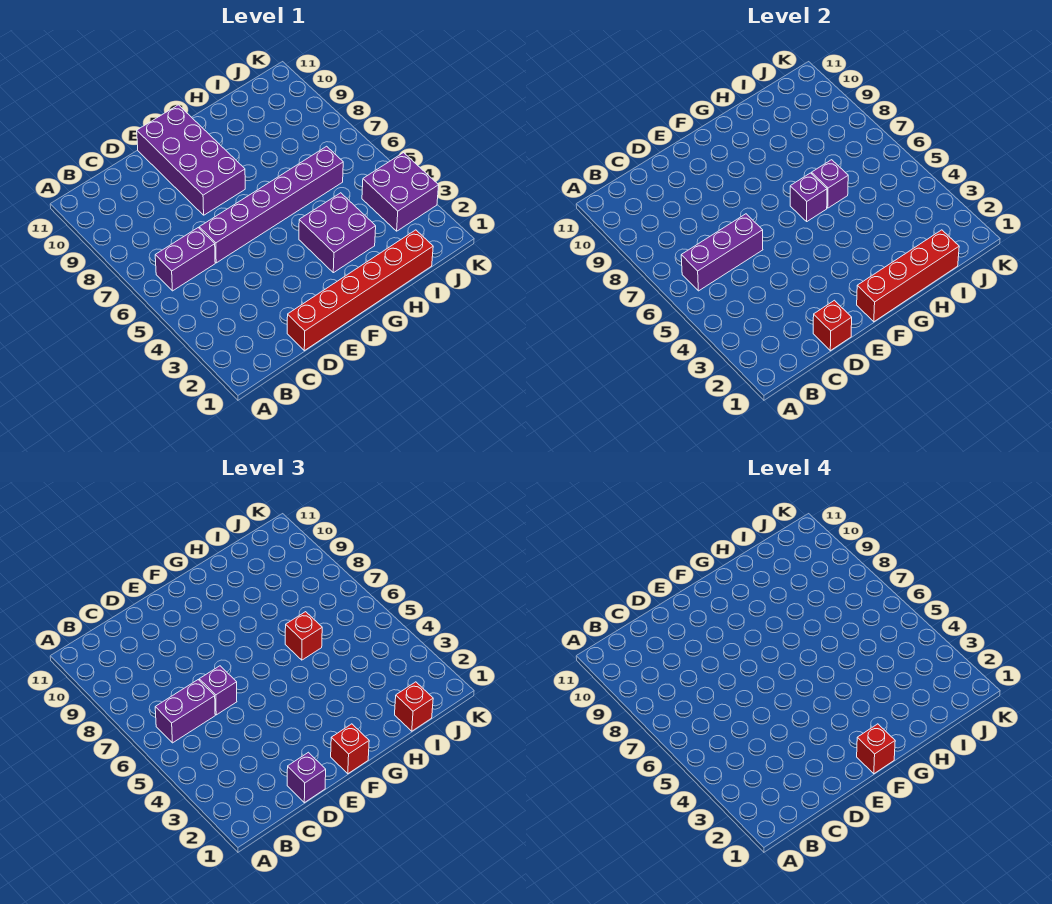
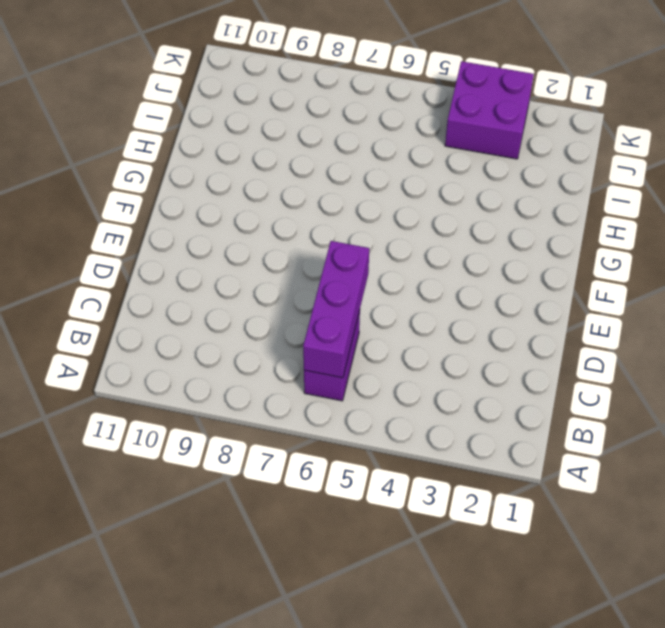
none -> red 1x6 brick [287,230,433,351]
none -> purple 1x6 brick [199,146,343,263]
none -> purple 2x4 brick [137,105,245,215]

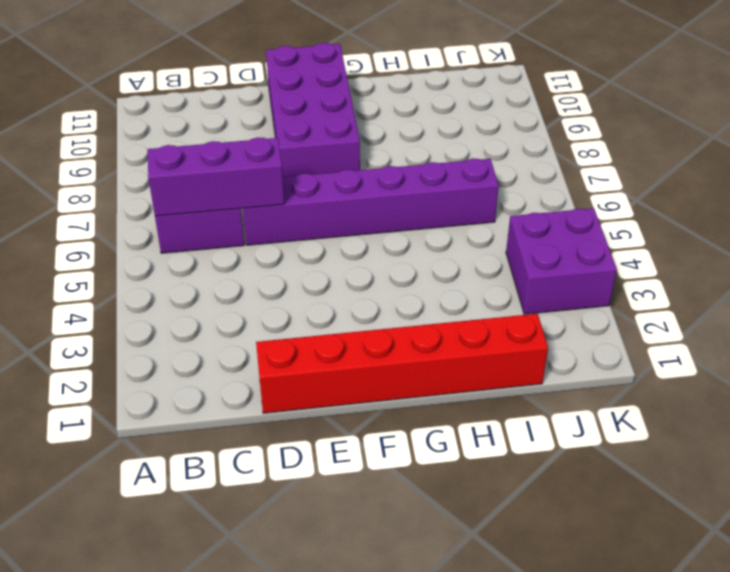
none -> purple 2x2 brick [299,193,376,273]
none -> red 1x1 brick [813,300,852,351]
none -> red 1x4 brick [857,230,959,322]

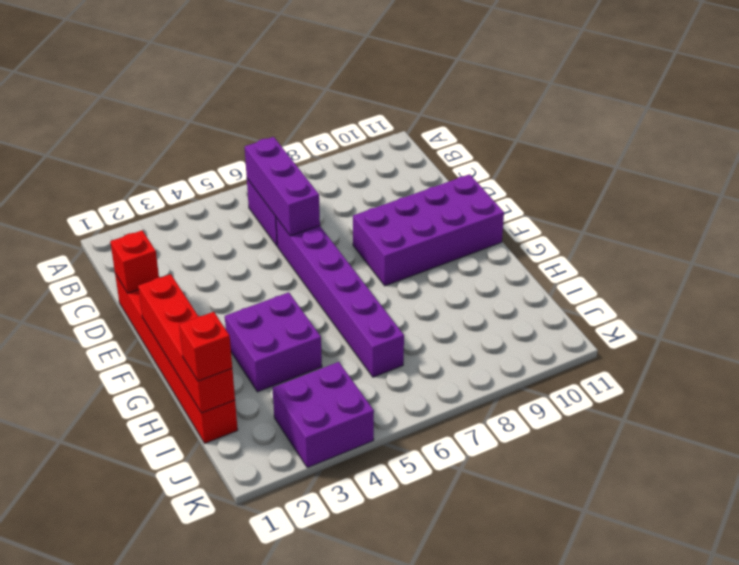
none -> purple 1x1 brick [790,173,827,221]
none -> purple 1x1 brick [812,160,848,208]
none -> purple 1x2 brick [155,680,215,743]

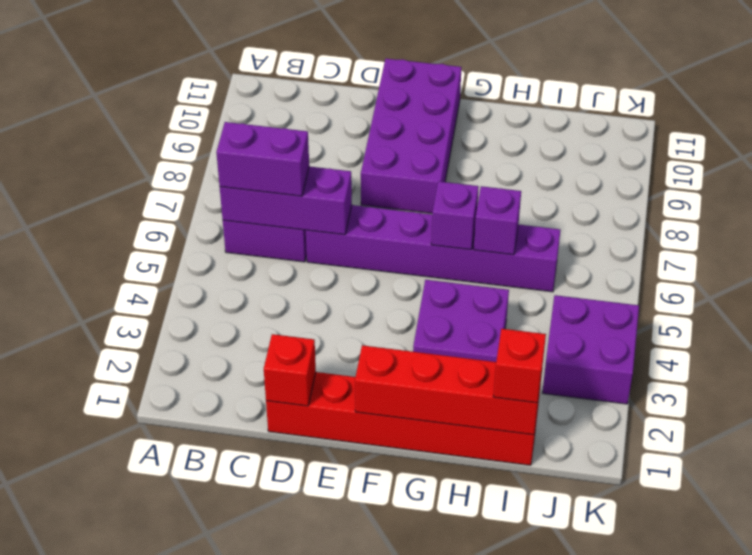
none -> purple 1x1 brick [287,752,326,803]
none -> purple 1x1 brick [199,666,237,715]
none -> red 1x1 brick [331,724,369,774]

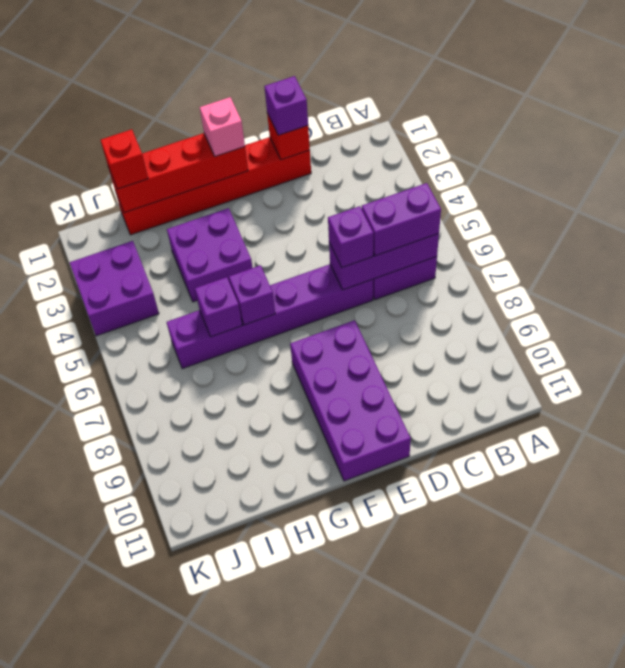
pink 1x1 brick [200,97,245,156] -> red 1x1 brick [331,724,369,774]
none -> red 1x1 brick [285,612,322,660]
none -> red 1x1 brick [857,724,895,774]

